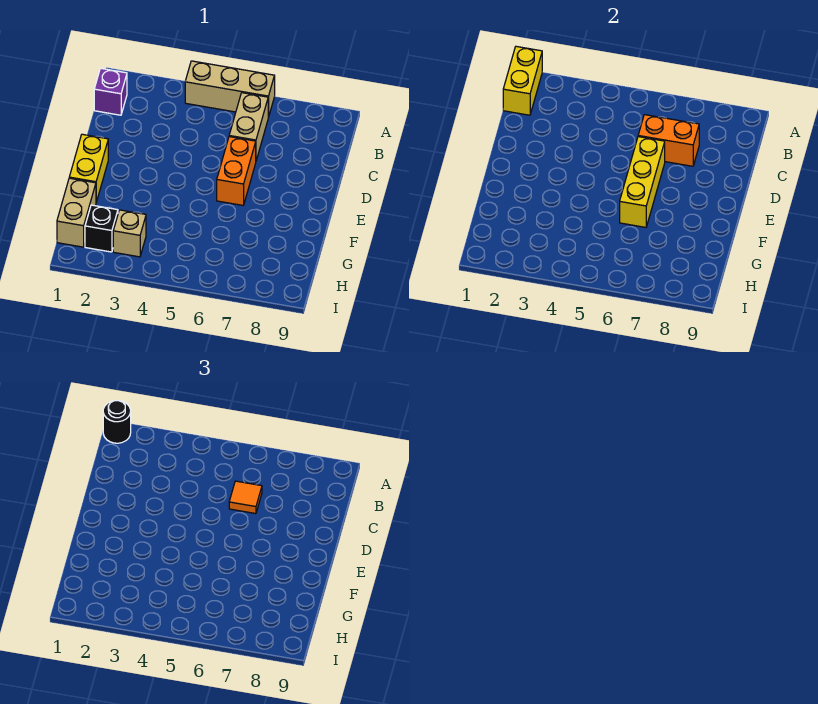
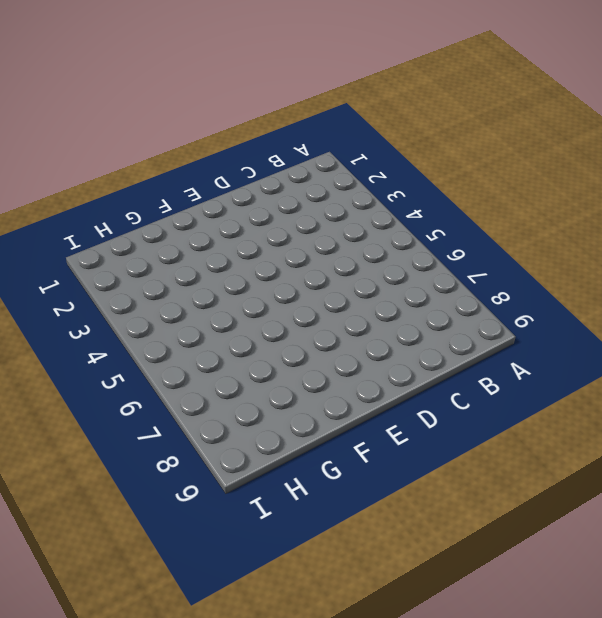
none -> tan 1x3 brick [185,61,275,117]
none -> purple 1x1 brick [94,68,127,115]
none -> tan 1x2 brick [229,93,268,160]

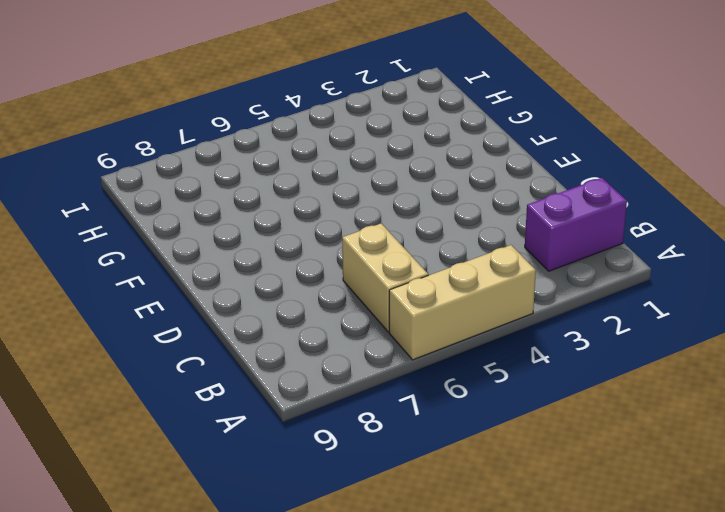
purple 1x2 brick [525,178,627,271] -> purple 1x1 brick [94,68,127,115]
none -> orange 1x2 brick [217,137,256,205]
none -> yellow 1x2 brick [69,134,108,202]
none -> tan 1x2 brick [57,178,96,247]

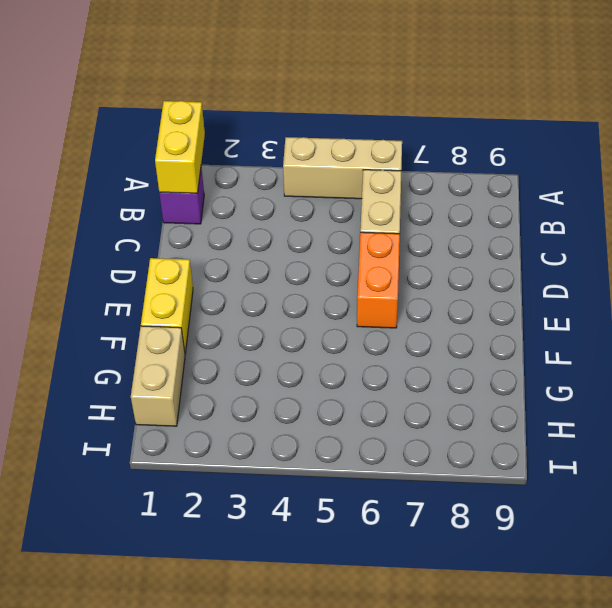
none -> black 1x1 brick [85,205,118,252]
none -> tan 1x1 brick [113,210,146,257]
none -> orange 1x2 brick [638,115,699,166]

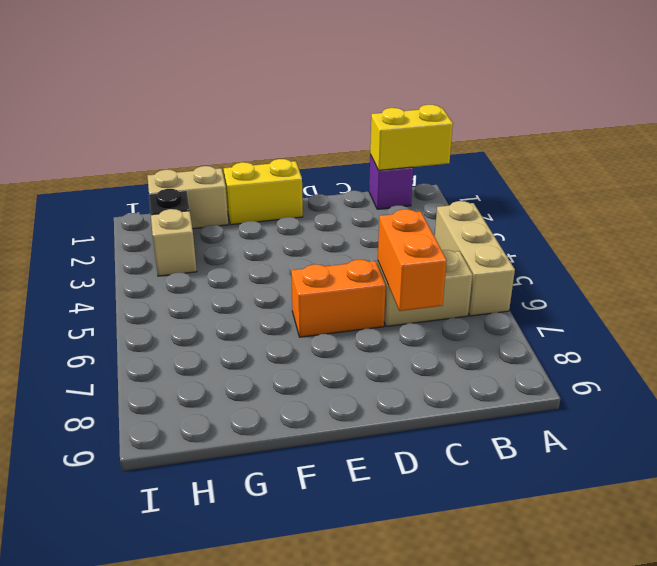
none -> yellow 1x3 brick [620,137,665,227]
none -> black 1x1 round brick [103,400,131,443]
none -> orange 1x1 tile [229,481,262,514]

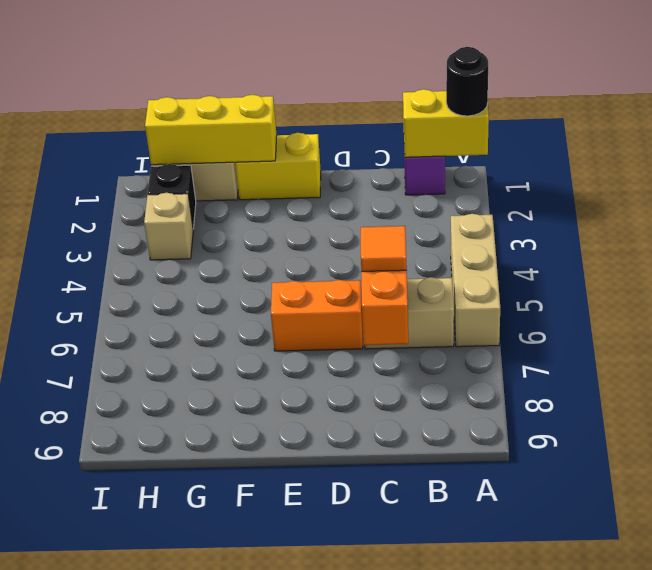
yellow 1x3 brick [145,95,277,165] -> yellow 1x3 brick moved to [620,137,665,227]

